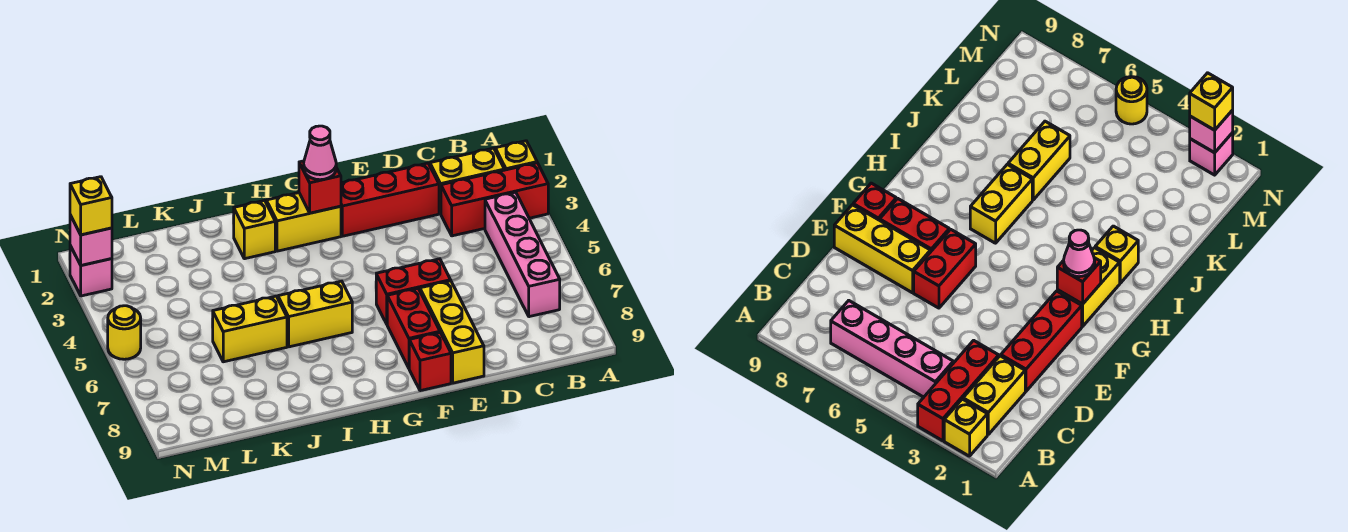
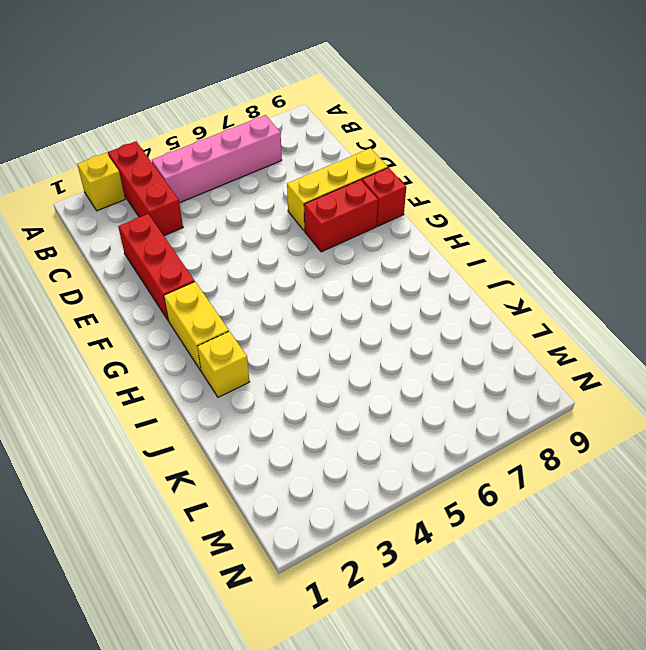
none -> yellow 1x2 brick [430,148,504,214]
none -> red 1x2 brick [376,259,451,324]
none -> yellow 1x2 brick [278,281,352,347]

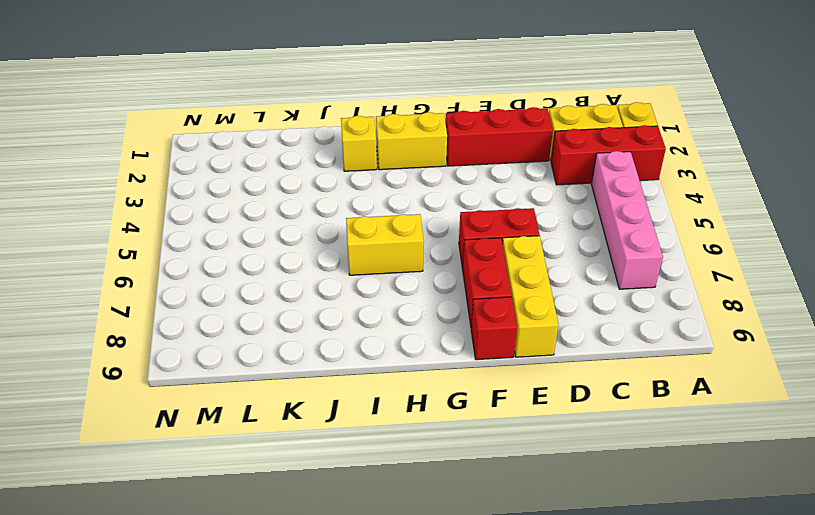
none -> yellow 1x2 brick [212,296,287,362]
none -> pink 1x1 brick [70,246,112,296]
none -> yellow 1x1 round brick [108,306,141,359]

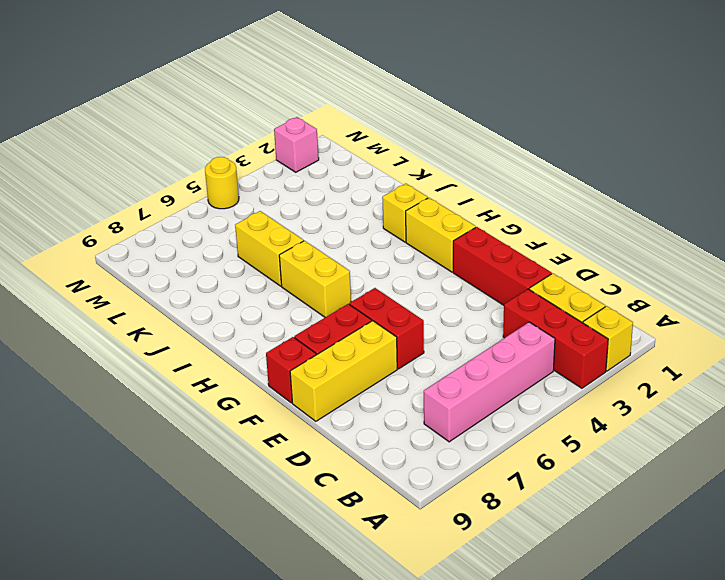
none -> red 1x1 brick [299,161,341,213]
none -> pink 1x1 brick [70,215,112,265]
none -> pink 1x1 cone [304,126,336,180]

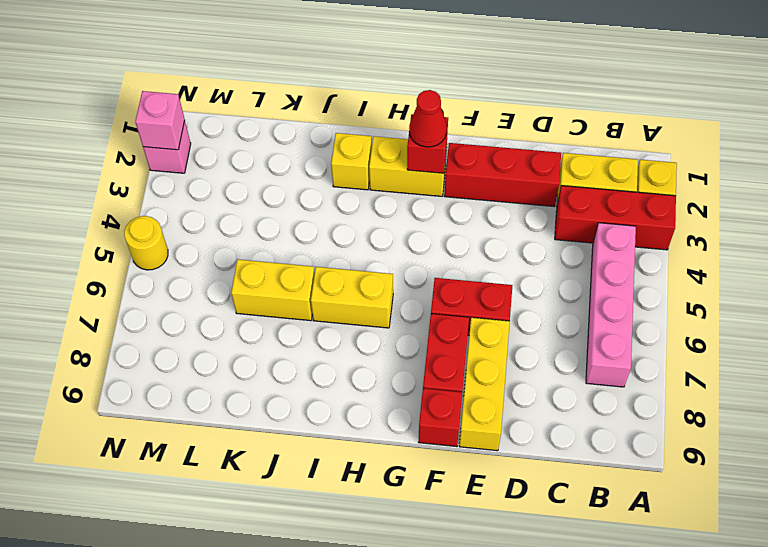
red 1x1 cone [409,90,447,147] -> pink 1x1 cone [304,126,336,180]
none -> yellow 1x1 brick [70,177,112,235]

